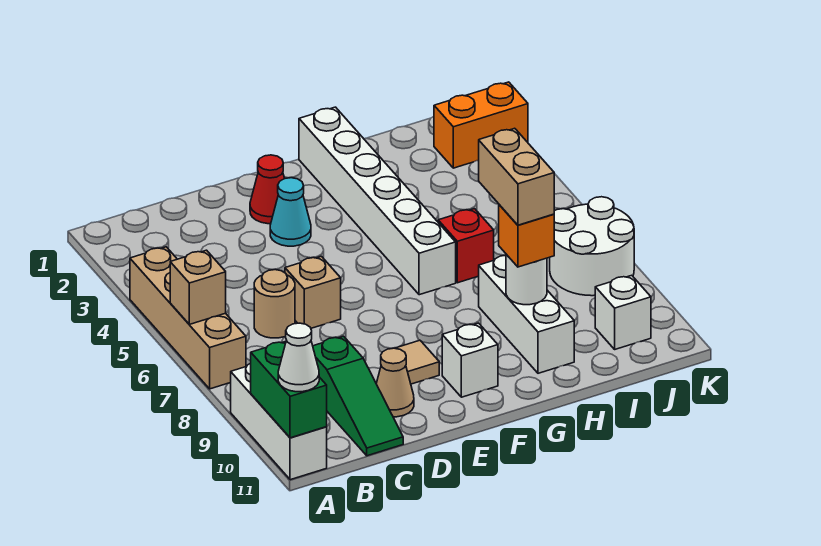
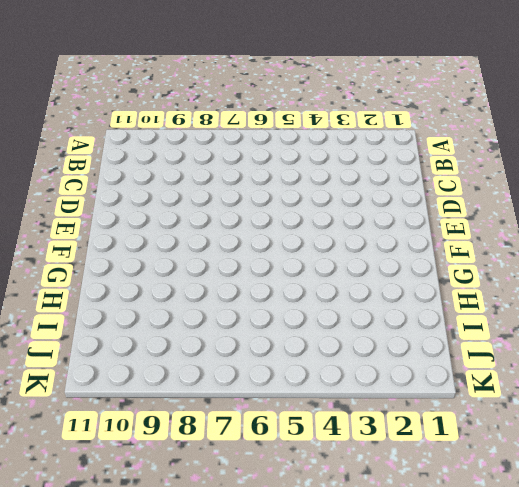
none -> tan 1x4 brick [130,247,246,389]
none -> white 1x3 brick [231,363,327,480]
none -> tan 1x1 round brick [254,270,295,338]

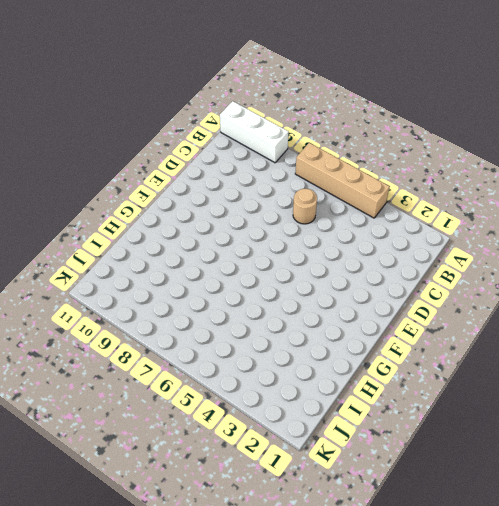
none -> green 1x3 slope [313,336,403,456]
none -> tan 1x1 brick [285,256,341,328]
none -> tan 1x1 cone [376,348,414,417]

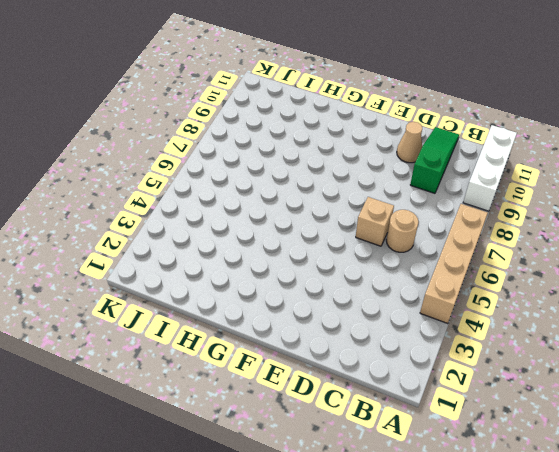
none -> red 1x1 cone [250,155,285,224]
none -> cyan 1x1 cone [270,178,311,246]
none -> tan 1x1 tile [395,340,439,384]

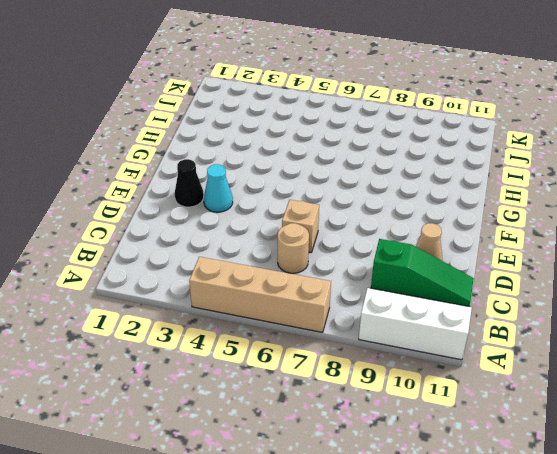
black 1x1 cone [175,159,204,207] -> red 1x1 cone [250,155,285,224]
none -> tan 1x1 tile [395,340,439,384]
none -> white 1x1 brick [442,323,498,397]
none -> white 1x6 brick [299,107,456,295]

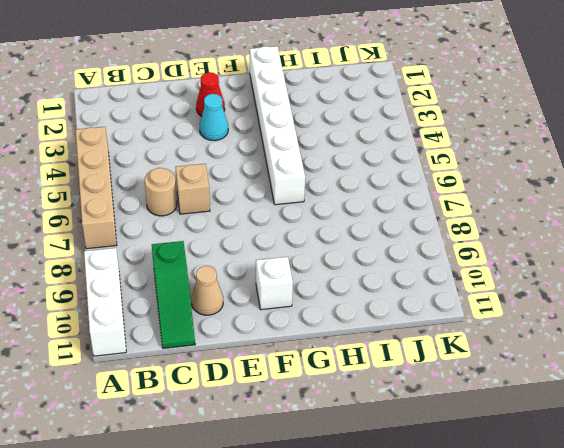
none -> tan 1x1 tile [395,340,439,384]
none -> red 1x1 brick [438,209,494,283]
none -> white 1x3 brick [479,255,574,373]

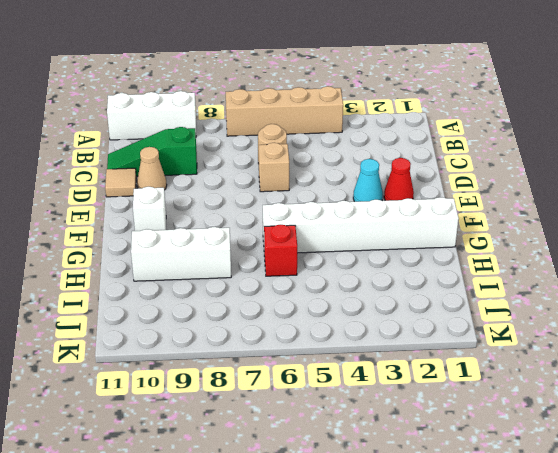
tan 1x1 tile [105,168,136,197] -> tan 1x1 tile moved to [395,340,439,384]
none -> orange 1x2 brick [434,82,528,168]
none -> white 2x2 round brick [550,197,634,296]
none -> white 1x1 brick [595,275,651,349]

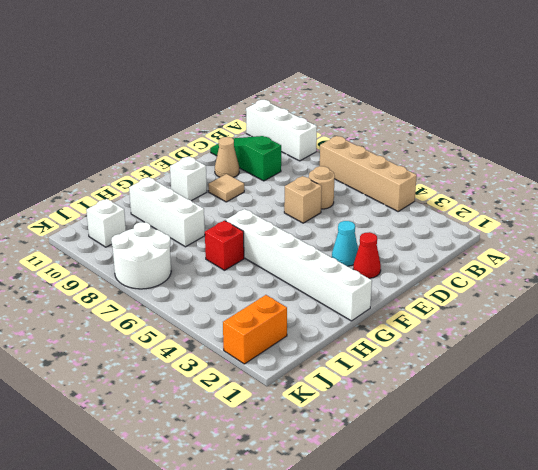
none -> tan 1x1 brick [170,250,226,324]
none -> green 1x2 brick [251,341,327,438]
none -> white 1x1 round brick [506,254,547,305]

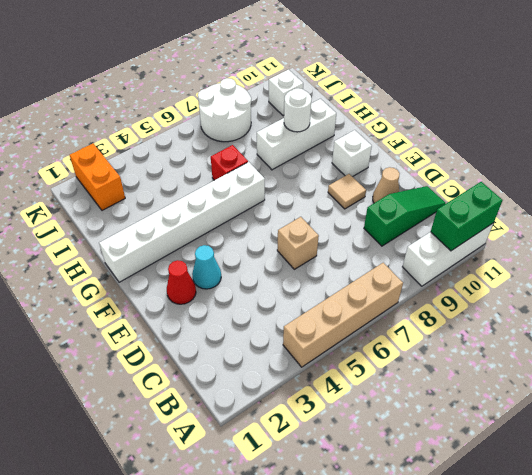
none -> tan 1x1 round brick [254,270,295,338]
none -> tan 1x1 brick [170,250,226,324]
none -> white 1x1 cone [278,323,319,392]

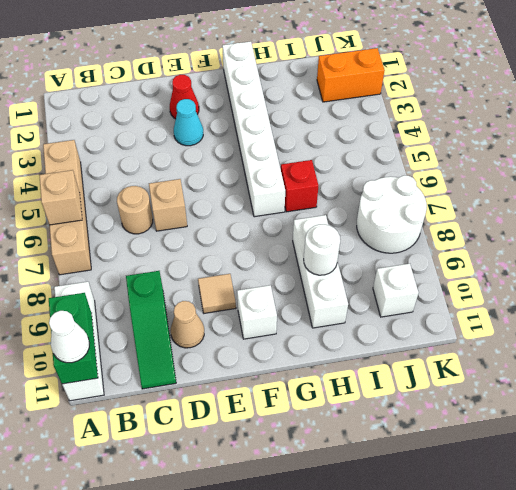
none -> orange 1x1 brick [499,205,554,267]
none -> tan 1x2 brick [479,128,554,225]

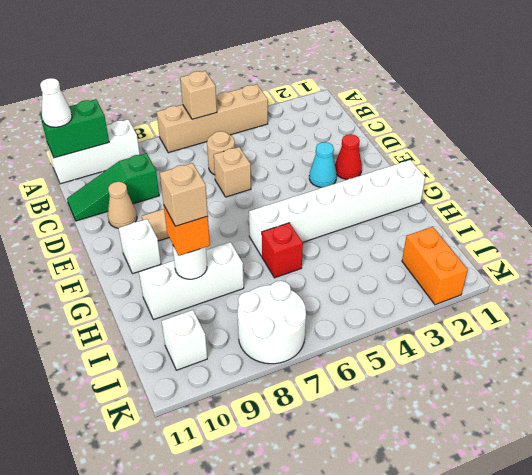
tan 1x1 brick [160,163,208,226] -> tan 1x2 brick [479,128,554,225]

